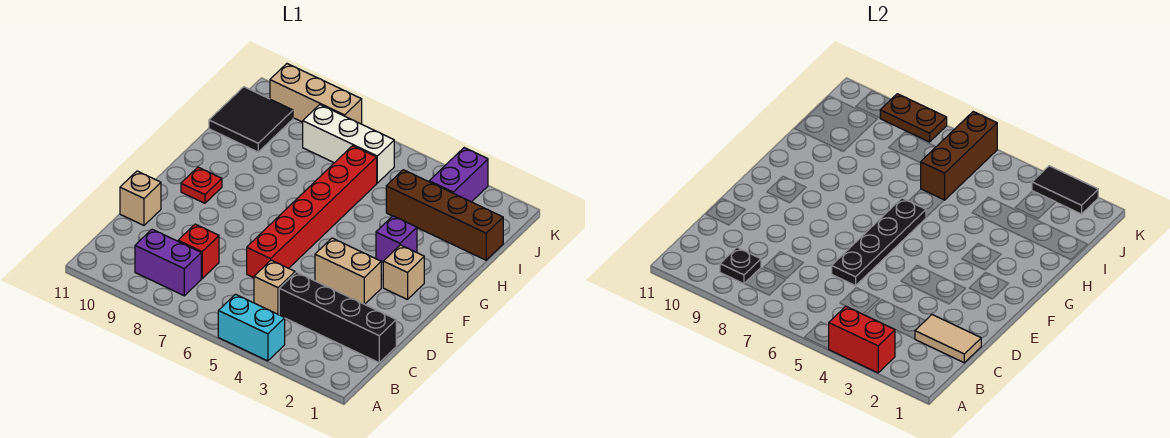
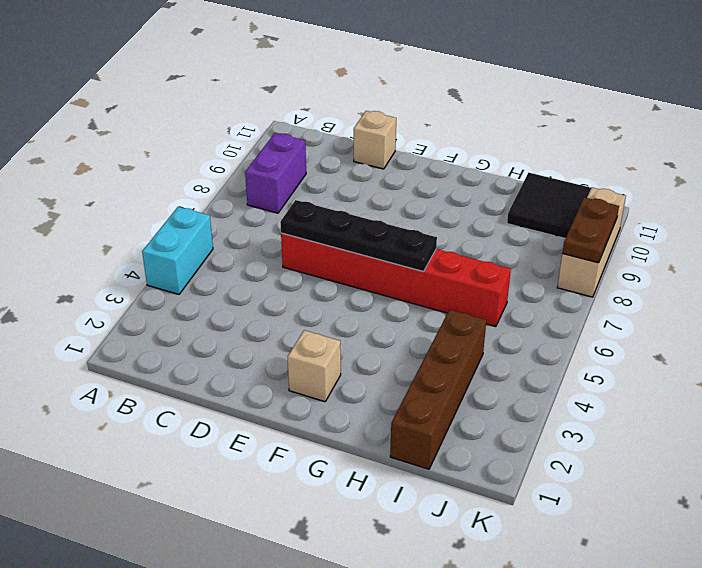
none -> black 1x4 brick [279,272,396,363]
none -> tan 1x1 brick [254,260,295,315]
none -> red 1x1 brick [178,224,219,279]

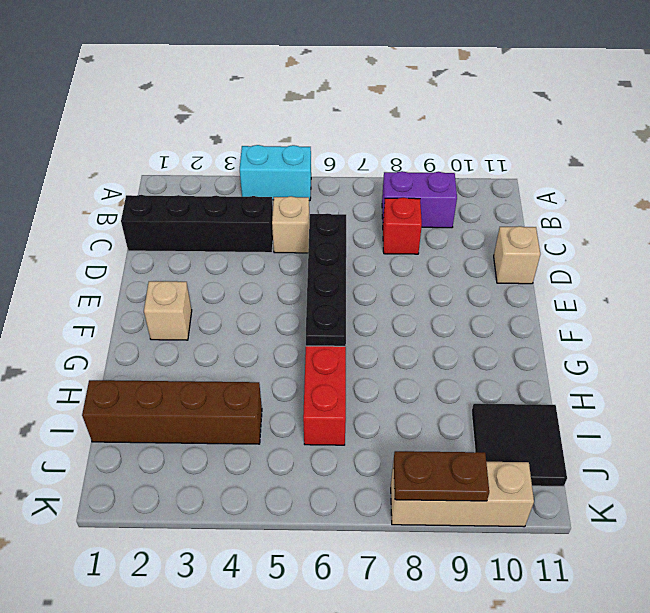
none -> tan 1x2 brick [315,238,381,304]
none -> red 1x1 plate [181,167,222,203]
none -> purple 1x1 brick [376,216,417,262]

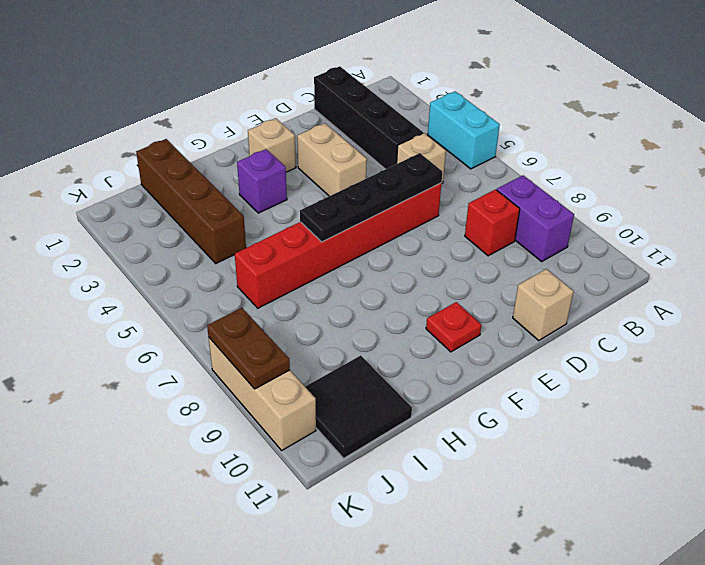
none -> purple 1x2 brick [429,148,488,202]
none -> white 1x3 brick [303,105,394,183]
none -> red 1x2 brick [829,306,895,373]

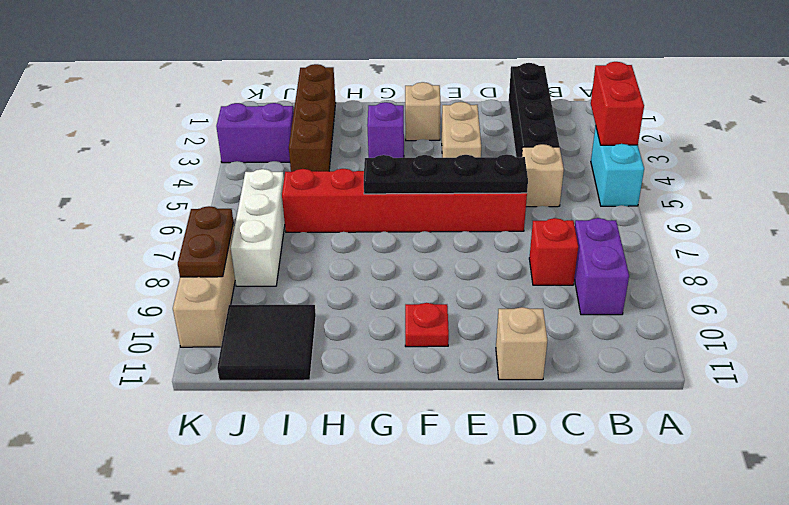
none -> black 1x1 plate [720,248,761,284]
none -> tan 1x2 tile [915,315,981,363]
none -> brown 1x3 brick [921,112,997,200]

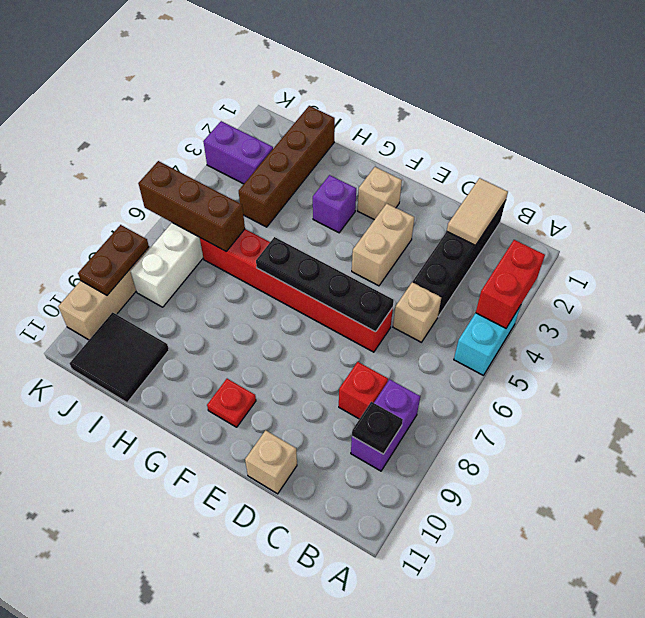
none -> black 1x2 tile [1032,166,1098,214]

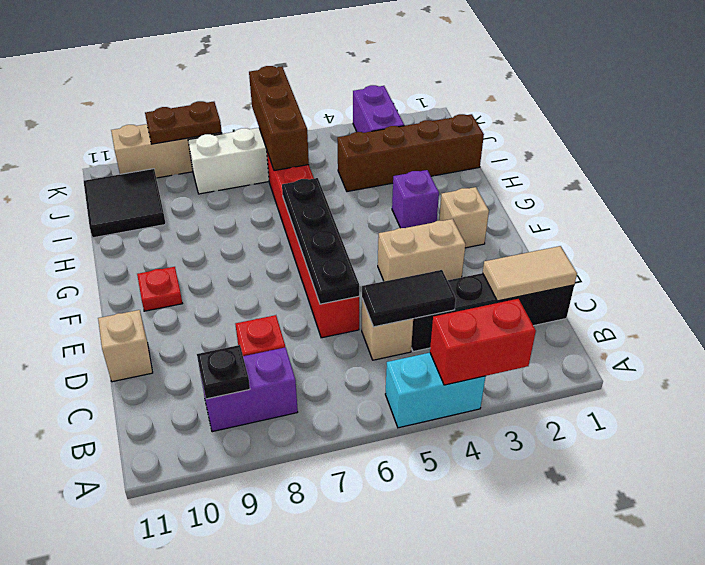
black 1x2 tile [362,270,456,327] -> black 1x2 tile moved to [1032,166,1098,214]

